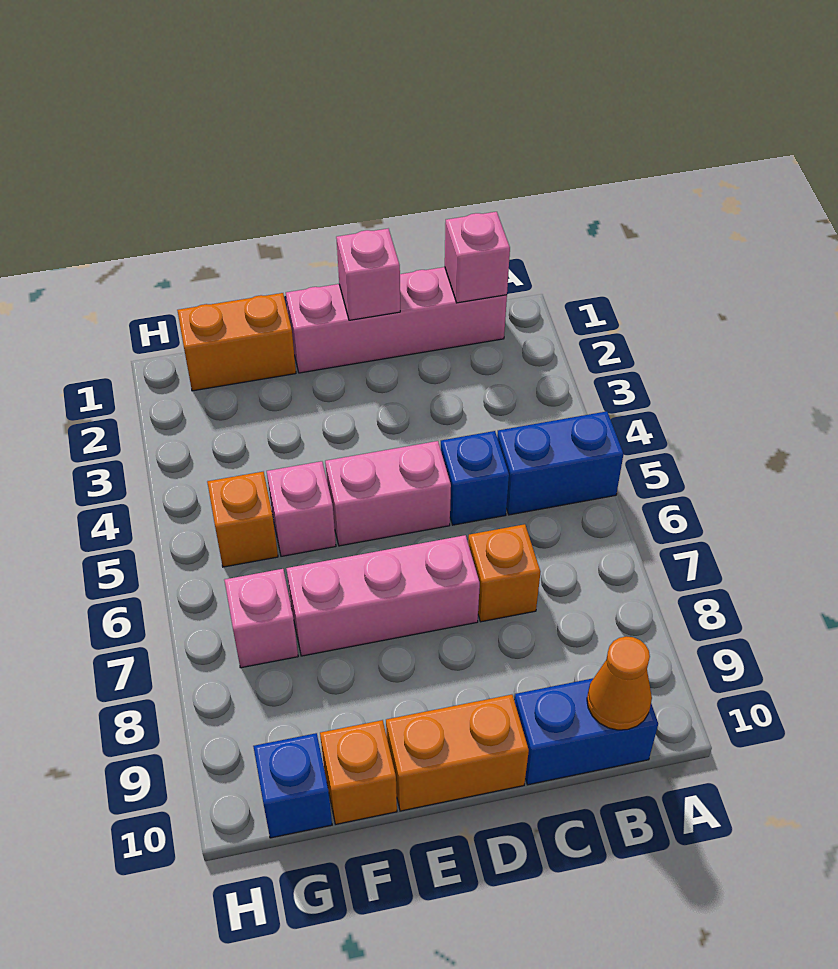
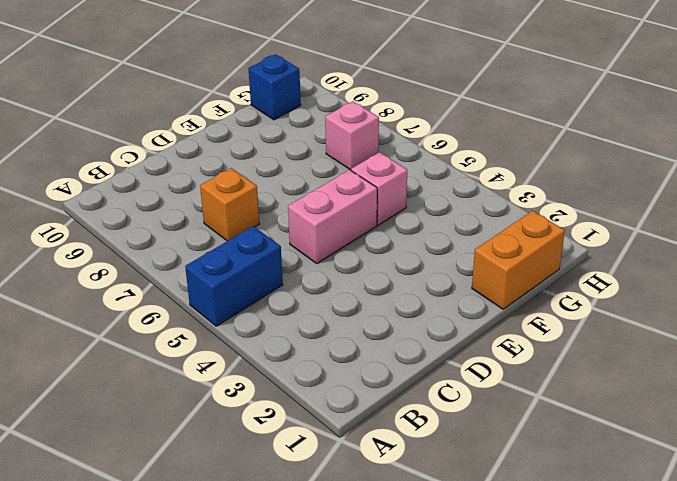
none -> pink 1x4 brick [286,267,507,373]
none -> blue 1x2 brick [515,678,658,785]
none -> blue 1x1 brick [441,431,509,525]

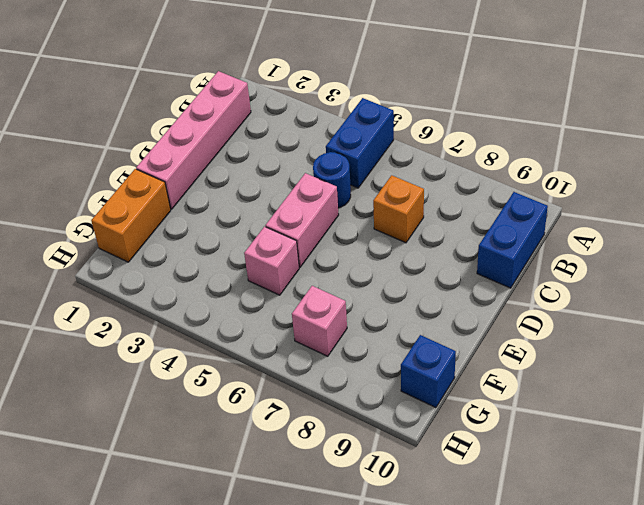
blue 1x1 round brick [313,152,351,208] -> blue 1x1 brick [441,431,509,525]
none -> pink 1x3 brick [286,535,480,656]
none -> orange 1x2 brick [386,695,529,811]
none -> orange 1x1 brick [320,720,397,824]

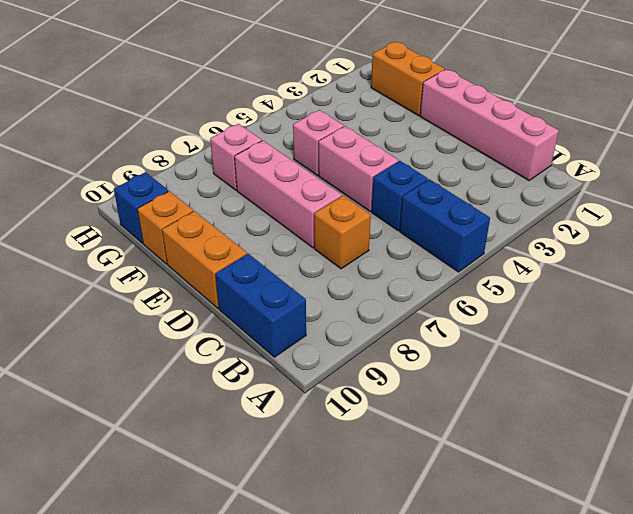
none -> orange 1x1 brick [207,472,278,567]
none -> pink 1x1 brick [445,212,510,303]
none -> orange 1x1 cone [587,636,652,730]

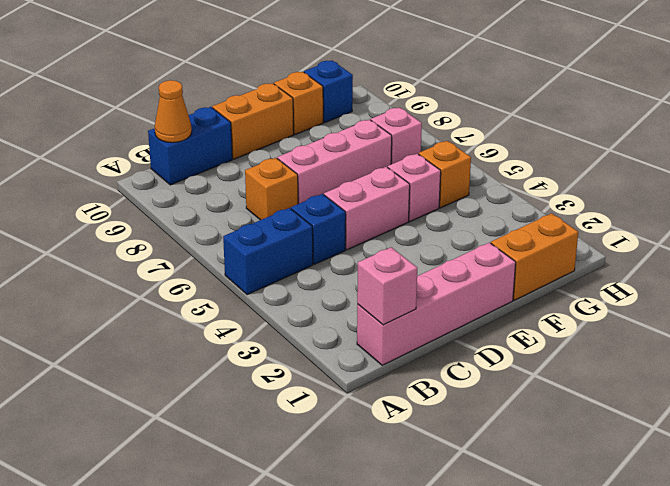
none -> pink 1x1 brick [336,229,400,320]

